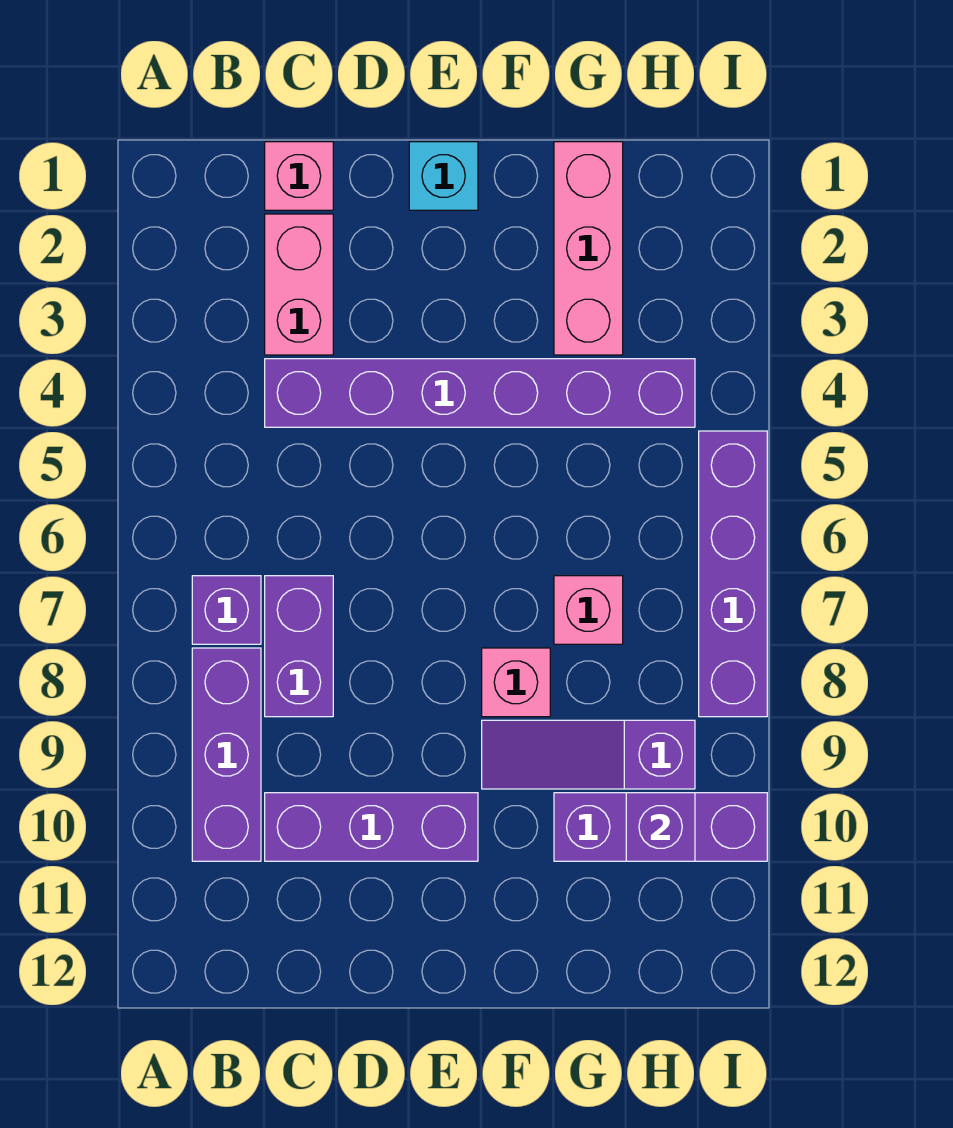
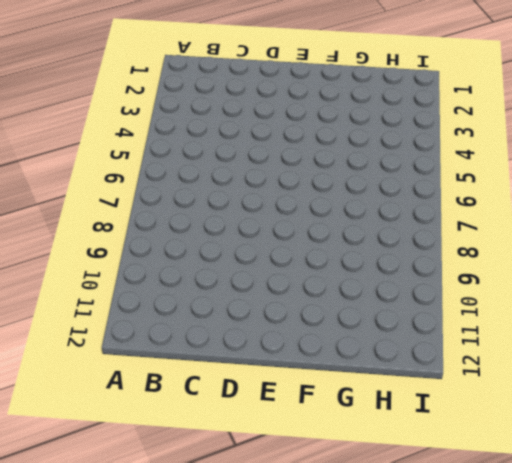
none -> purple 1x1 brick [192,576,261,644]
none -> purple 1x3 brick [192,648,261,861]
none -> pink 1x1 brick [265,142,333,210]

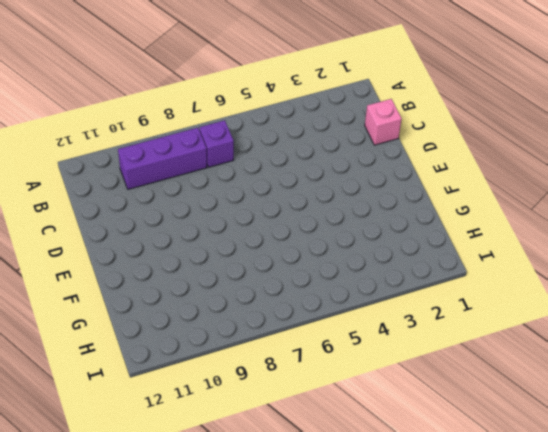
none -> pink 1x2 brick [265,214,333,355]
none -> purple 1x6 brick [265,359,695,427]
none -> purple 1x2 brick [265,576,333,717]

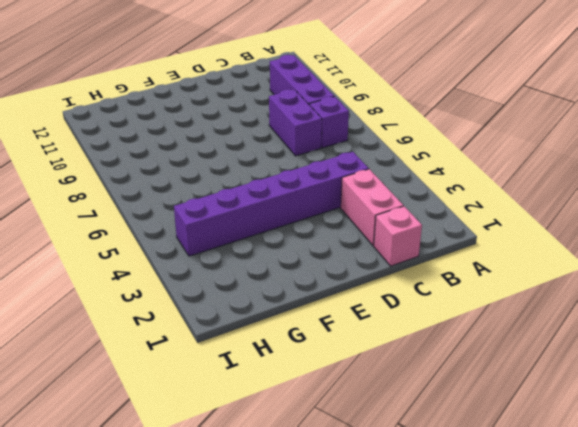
none -> purple 1x3 brick [265,793,478,861]
none -> cyan 1x1 brick [409,142,478,210]
none -> pink 1x1 brick [482,648,550,717]

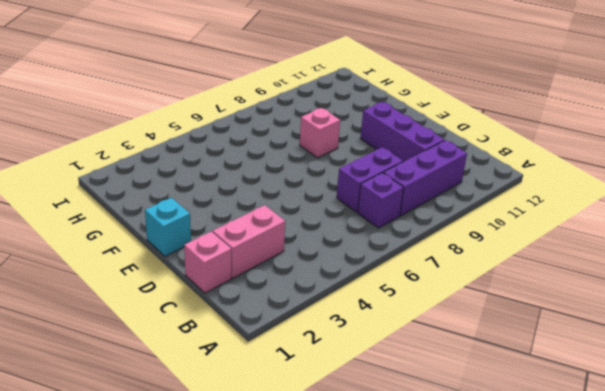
none -> purple 1x6 brick [265,359,695,427]
none -> purple 1x3 slope [482,720,695,789]
none -> pink 1x3 brick [554,142,623,355]

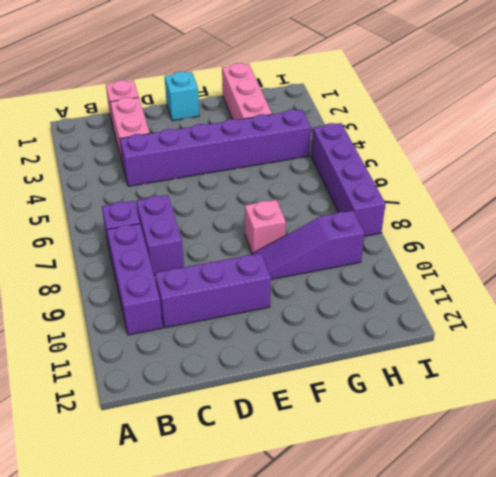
none -> pink 1x1 brick [554,576,623,644]
none -> purple 1x3 brick [554,793,767,861]
none -> purple 1x1 brick [626,793,695,861]

